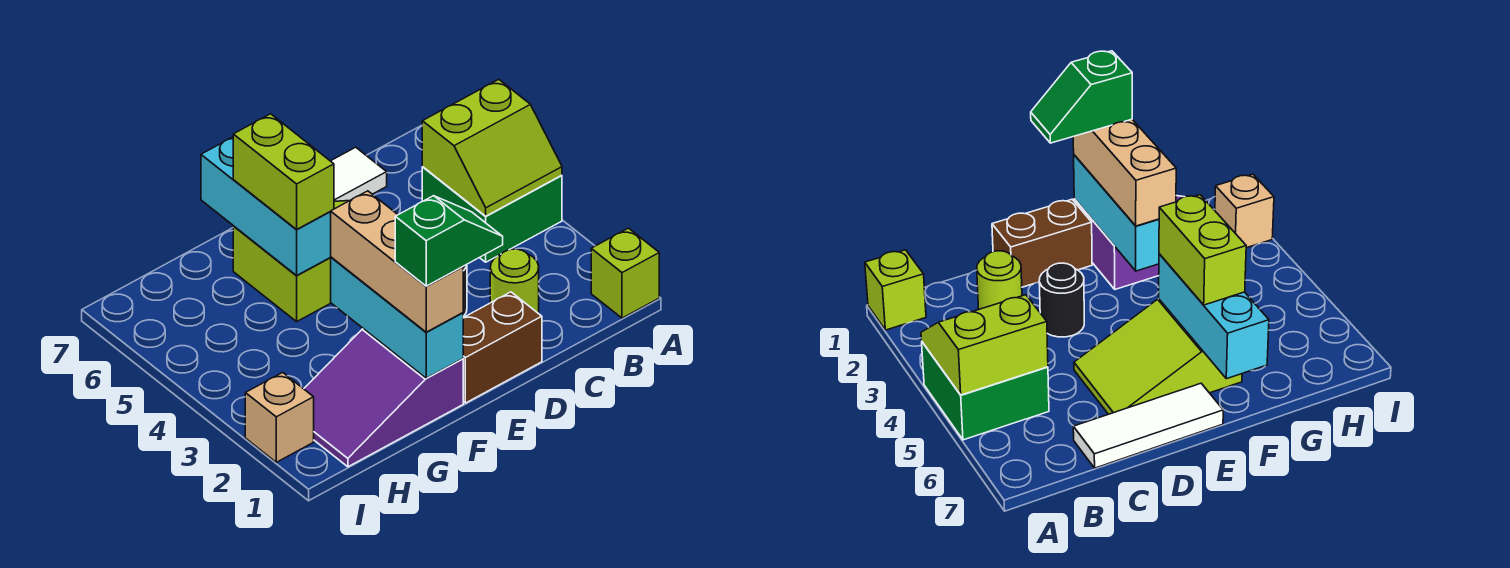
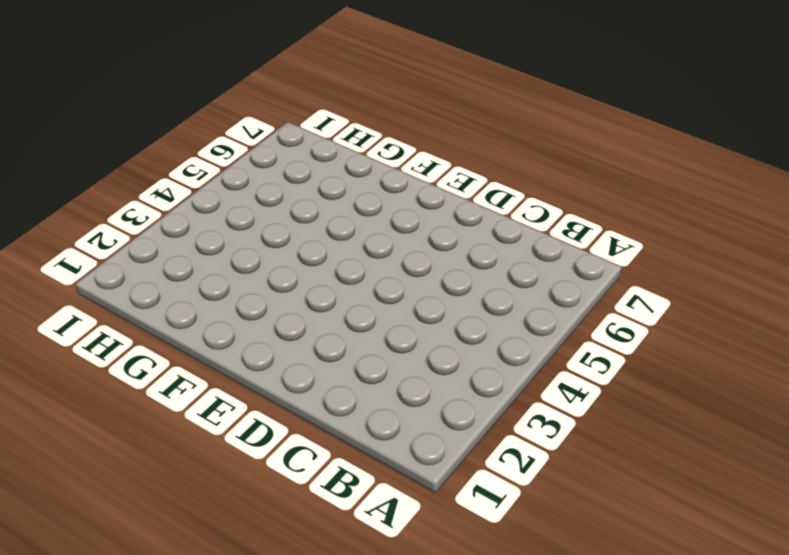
none -> lime 1x1 brick [591,228,659,318]
none -> green 2x2 brick [422,167,562,262]
none -> lime 1x1 round brick [490,249,539,313]

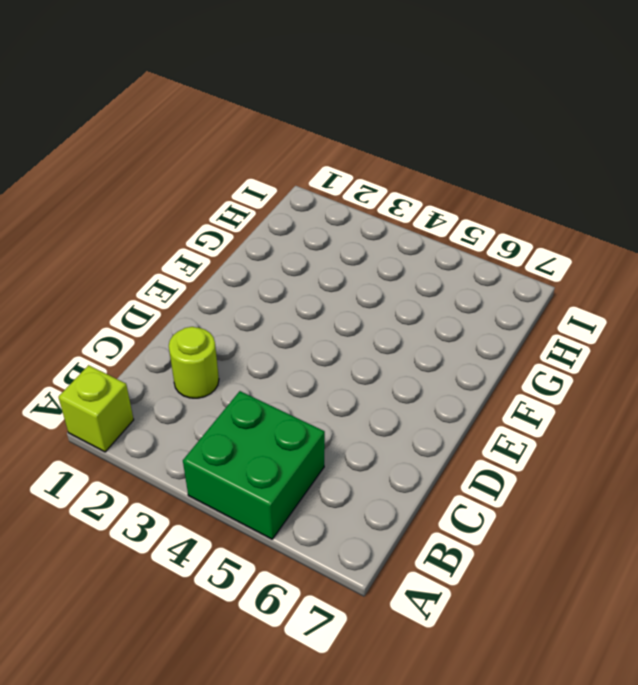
none -> white 1x3 tile [331,147,387,201]
none -> brown 1x2 brick [463,292,542,403]
none -> black 1x1 round brick [1039,263,1084,337]

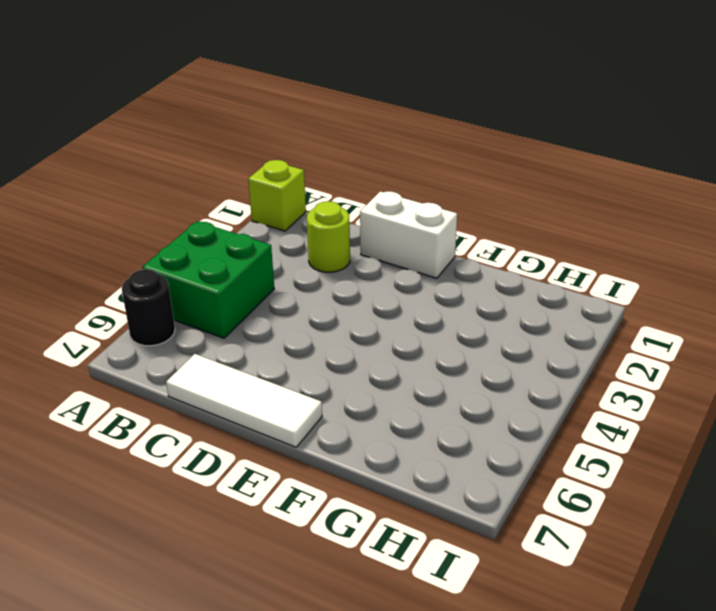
black 1x1 round brick [122,269,175,346] -> black 1x1 round brick moved to [1039,263,1084,337]
white 1x2 brick [360,191,457,278] -> brown 1x2 brick [463,292,542,403]
none -> lime 2x3 slope [233,201,348,321]
none -> purple 2x3 slope [304,329,463,467]
none -> tan 1x1 brick [245,372,314,462]

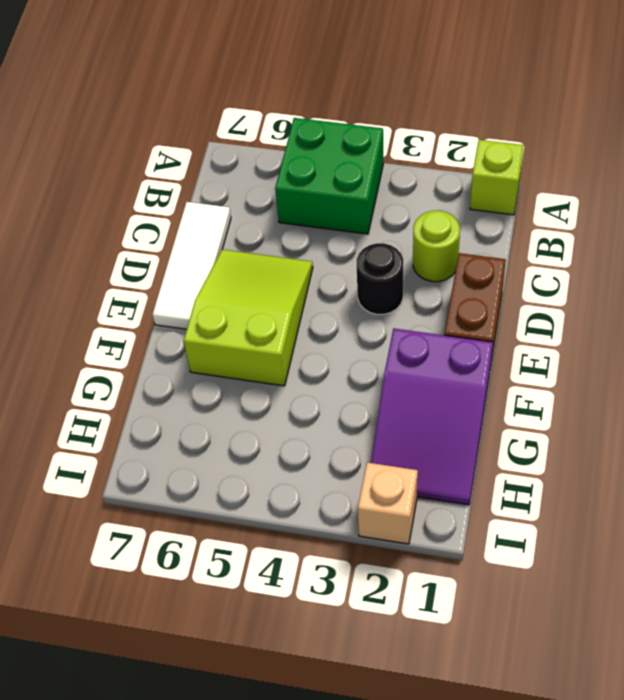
none -> lime 2x2 slope [422,80,562,216]
none -> cyan 1x3 brick [331,257,463,378]
none -> cyan 1x3 brick [201,137,331,275]

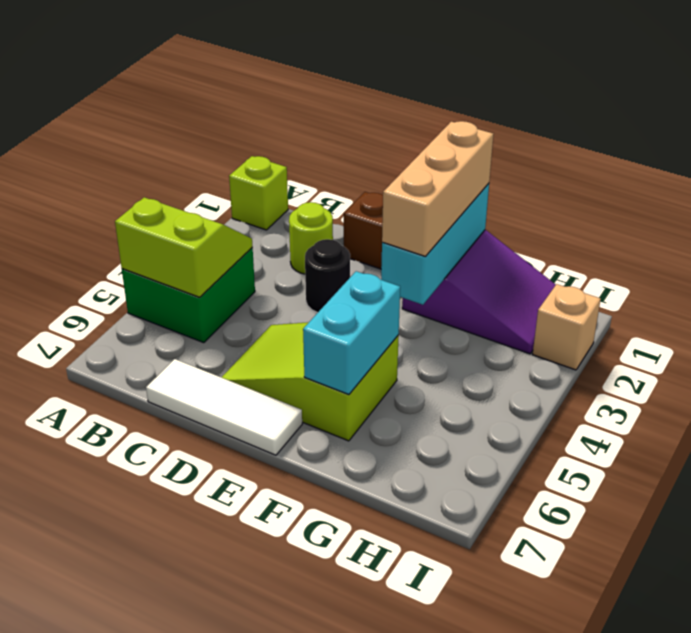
cyan 1x2 brick [303,271,400,395] -> cyan 1x3 brick [201,137,331,275]
none -> lime 1x2 brick [233,114,334,230]
none -> green 1x2 slope [395,196,503,286]

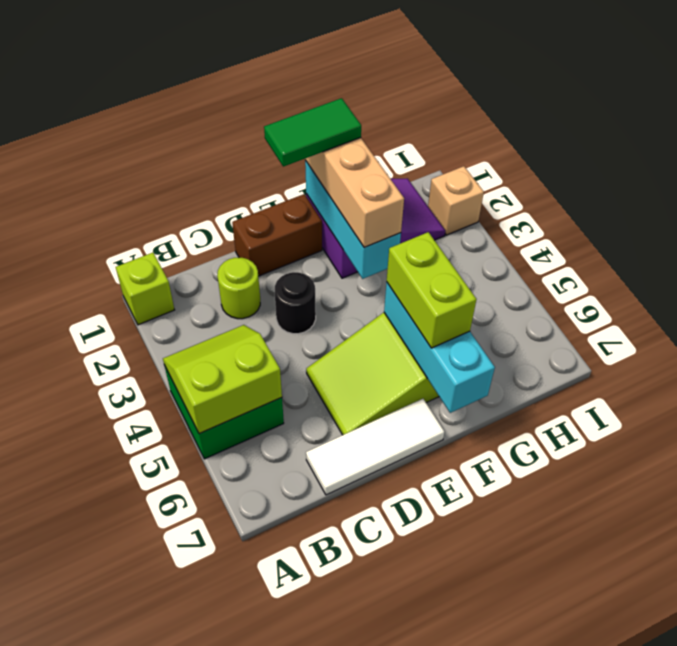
green 1x2 tile [264,98,361,167] -> green 1x2 slope [395,196,503,286]

